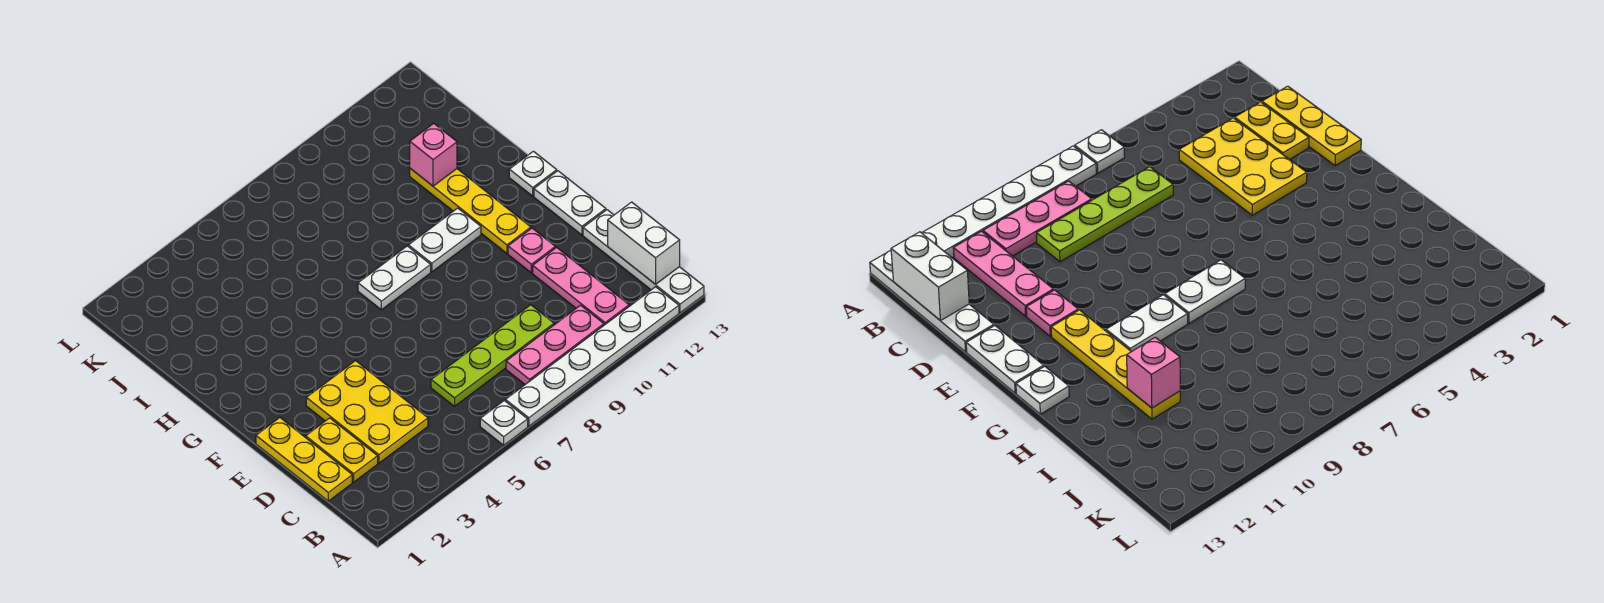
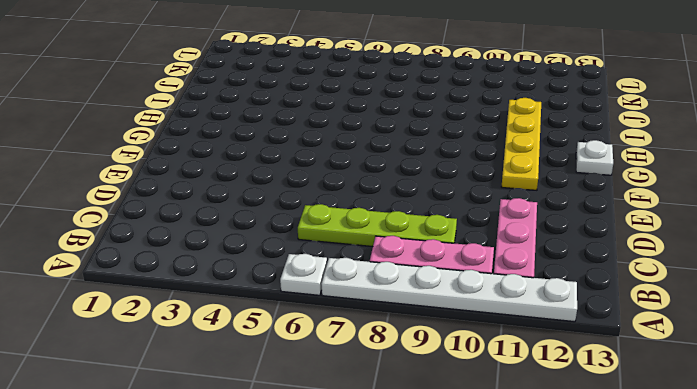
none -> white 1x4 plate [583,210,704,313]
none -> yellow 1x3 plate [256,418,352,501]
none -> yellow 1x2 plate [306,418,378,482]

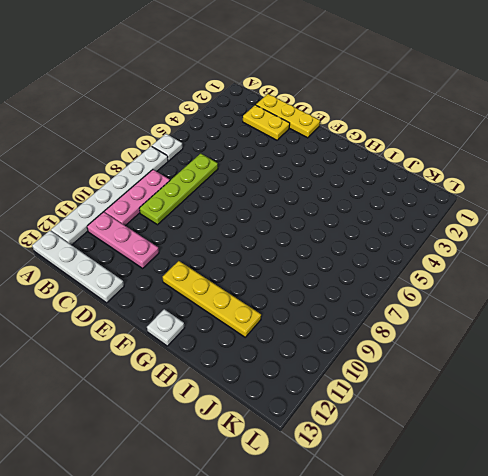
none -> yellow 2x3 plate [306,361,428,463]
none -> pink 1x1 plate [508,228,555,273]
none -> white 1x2 plate [534,171,606,235]

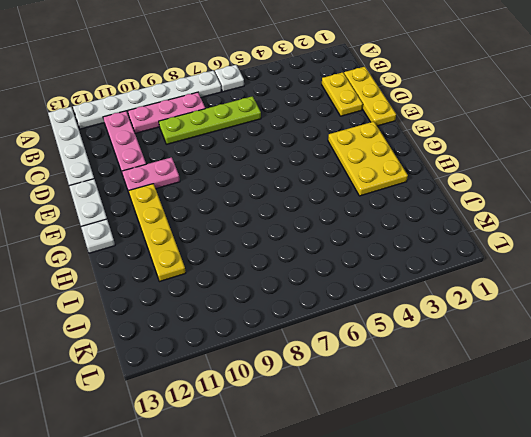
pink 1x2 plate [122,157,180,193] -> pink 1x1 plate [508,228,555,273]
yellow 2x3 plate [328,122,408,196] -> yellow 2x3 plate moved to [306,361,428,463]
none -> white 1x2 plate [358,246,431,310]
none -> white 1x2 plate [408,208,481,272]
none -> white 1x2 brick [608,202,680,285]

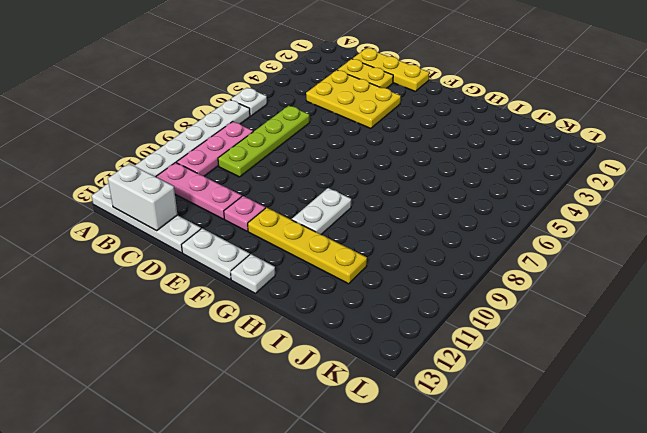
none -> white 1x2 plate [358,246,431,310]
none -> pink 1x1 brick [410,123,457,186]

